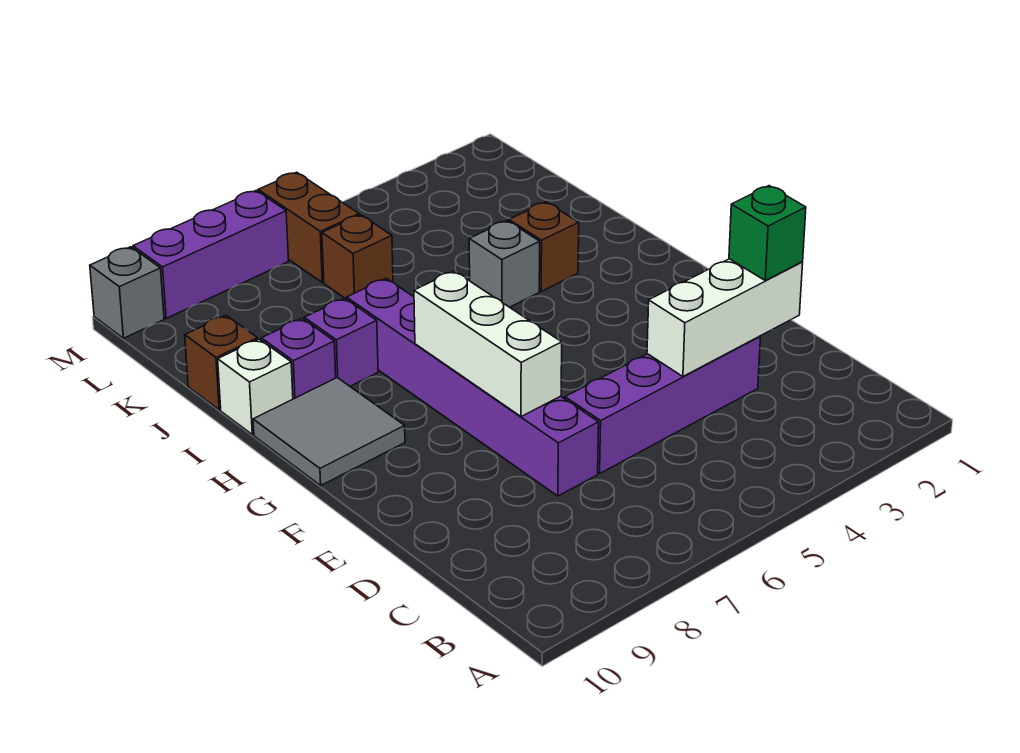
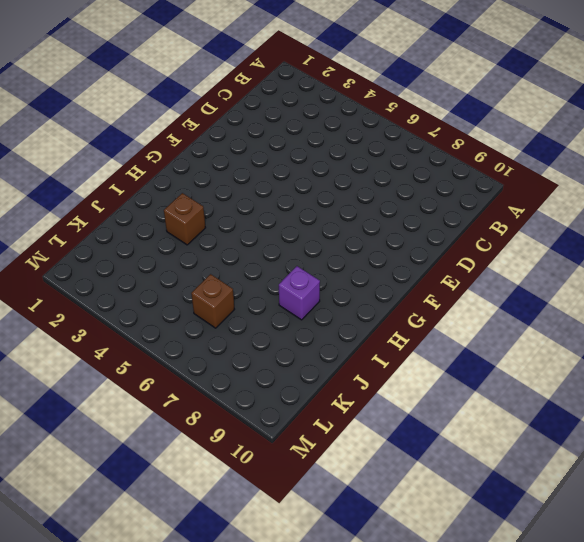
none -> purple 1x4 brick [565,336,761,474]
none -> purple 1x6 brick [347,278,599,496]
none -> grey 2x2 tile [253,377,405,485]

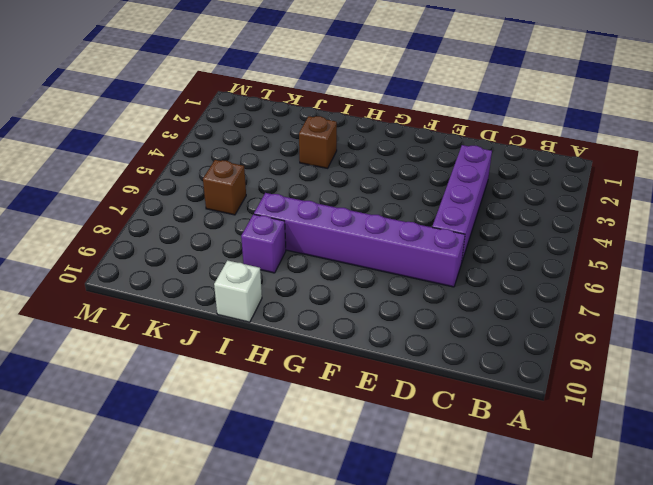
none -> grey 2x2 tile [253,377,405,485]
none -> grey 1x1 brick [469,221,540,307]
none -> purple 1x1 brick [261,318,336,399]

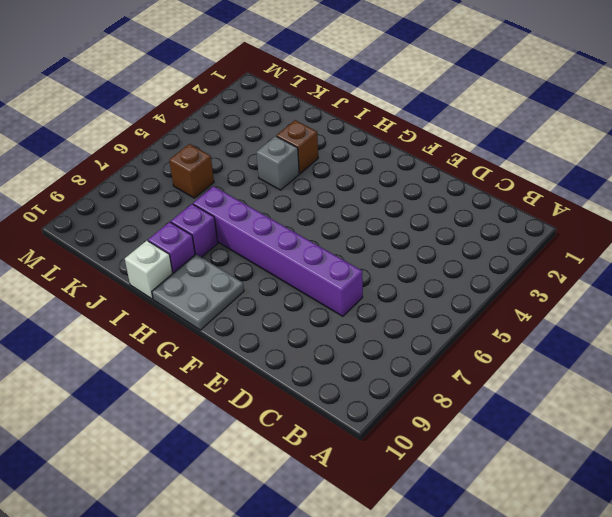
grey 2x2 plate [152,254,244,330] -> grey 2x2 tile [253,377,405,485]
none -> purple 1x4 brick [565,336,761,474]
none -> brown 1x1 brick [185,315,258,410]
none -> brown 1x2 brick [258,172,359,282]

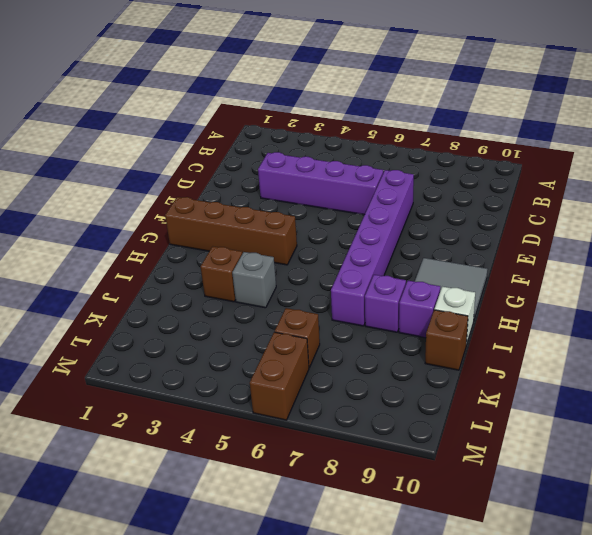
brown 1x4 brick [165,197,297,265] -> none
none -> purple 1x3 brick [133,191,288,318]
none -> grey 1x1 brick [90,247,164,338]
none -> white 1x3 brick [647,259,803,376]

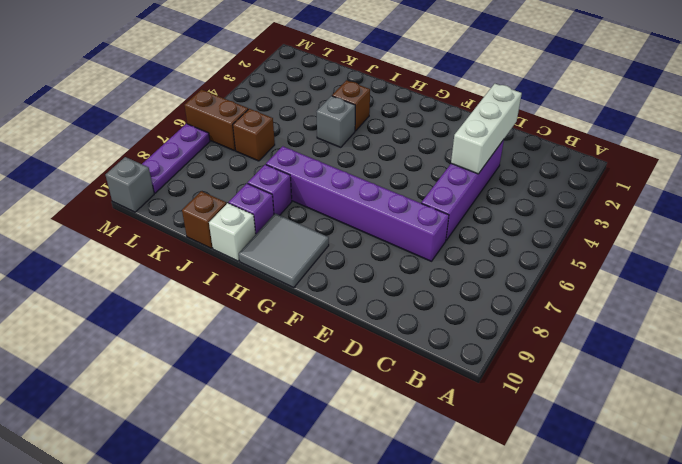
purple 1x3 plate [142,124,210,193] -> purple 1x3 brick [133,191,288,318]
none -> white 1x3 brick [414,271,562,417]
none -> green 1x1 brick [729,186,806,281]

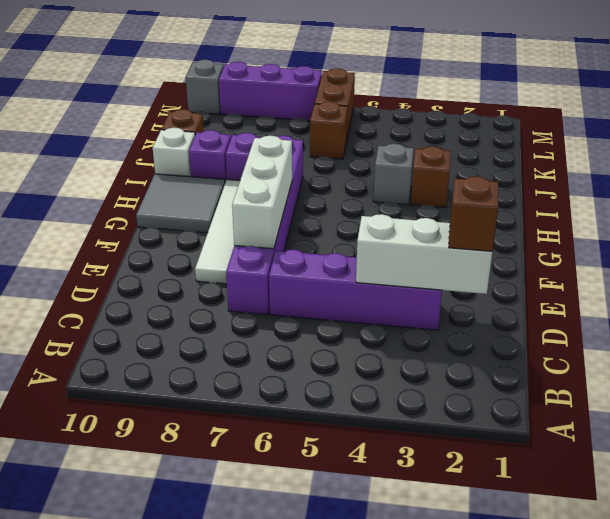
brown 1x1 brick [449,176,498,251] -> green 1x1 brick [729,186,806,281]
white 1x4 tile [195,179,240,284] -> none

